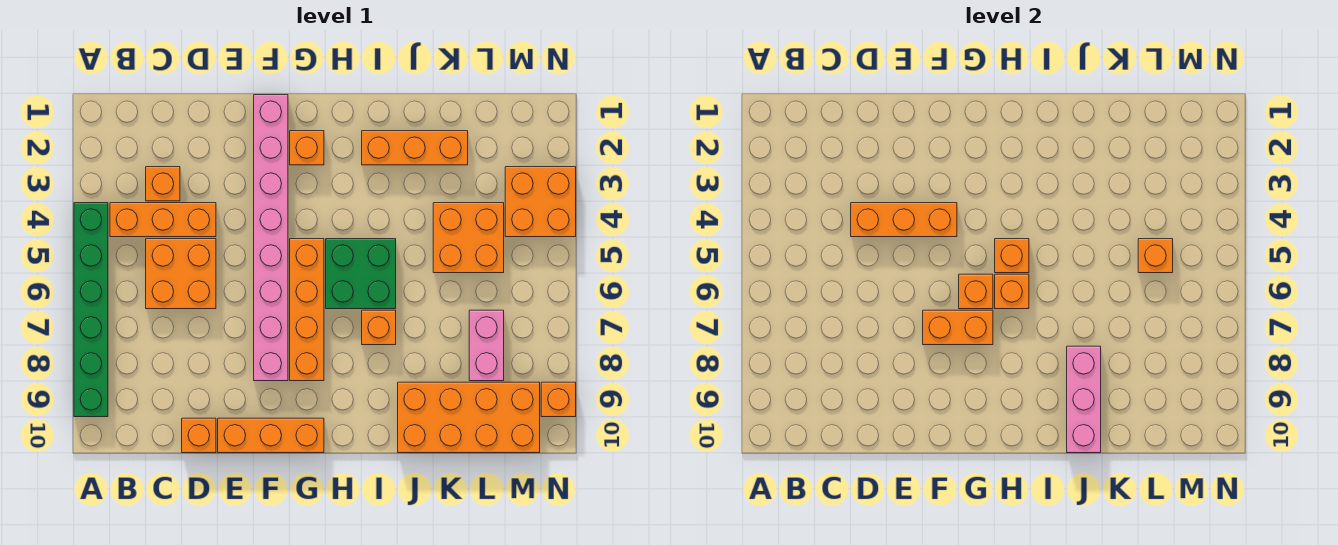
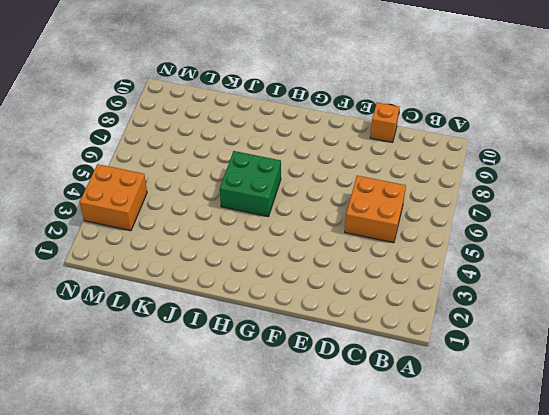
none -> green 1x6 brick [74,203,108,417]
none -> orange 1x3 brick [110,203,216,237]
none -> orange 1x1 brick [146,167,180,201]

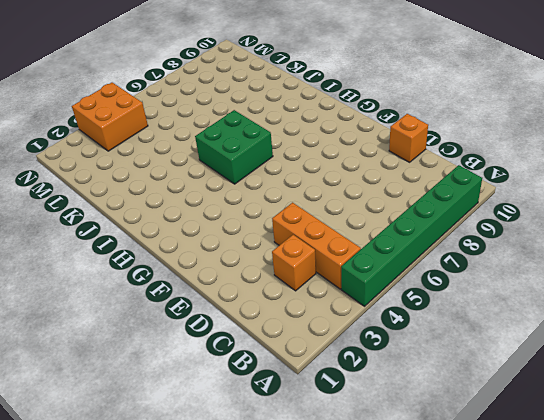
none -> orange 2x2 brick [146,239,216,309]
none -> orange 1x3 brick [218,418,324,453]
none -> pink 1x8 brick [254,95,288,381]

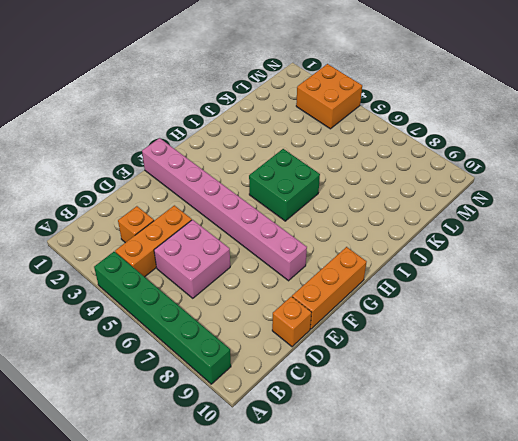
pink 2x2 brick [154,220,230,298] -> orange 2x2 brick [146,239,216,309]
none -> orange 1x1 brick [290,131,324,165]
none -> orange 1x4 brick [290,239,324,381]
none -> orange 1x3 brick [362,131,468,165]

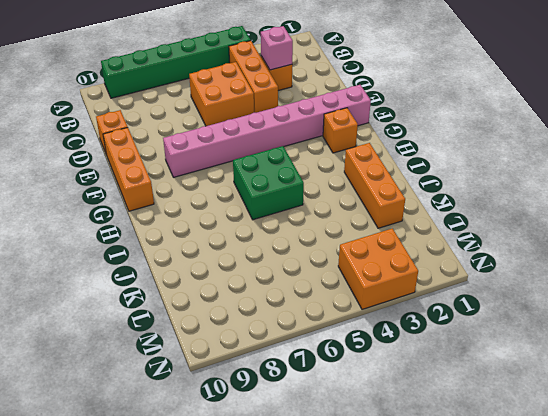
pink 1x1 brick [261,26,293,70] -> none
none -> orange 1x4 brick [290,239,324,381]
none -> orange 1x1 brick [362,310,396,345]
none -> orange 2x4 brick [398,382,540,453]

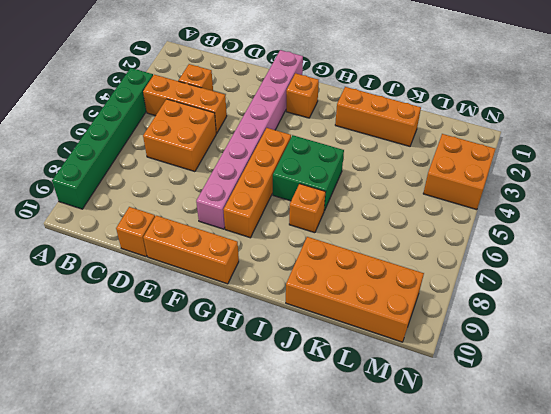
none -> orange 2x2 brick [433,203,504,273]
none -> pink 1x2 brick [469,310,504,381]
none -> orange 1x1 brick [541,382,576,417]

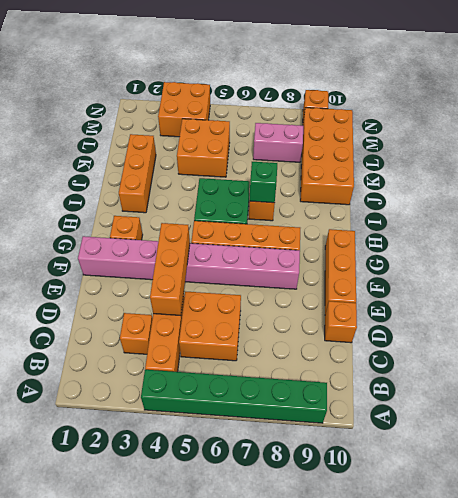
green 1x1 brick [250,162,277,203] -> none
none -> orange 1x2 brick [923,310,993,345]
none -> orange 1x1 brick [959,274,993,309]
none -> orange 1x1 brick [995,239,1029,273]

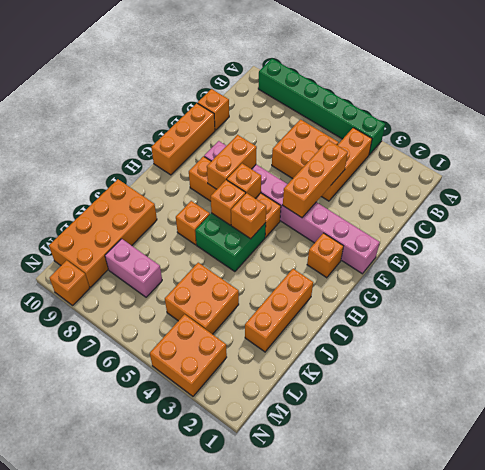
none -> orange 1x1 brick [146,167,180,201]
none -> pink 1x3 brick [1067,346,1101,453]
none -> orange 1x1 brick [1138,239,1173,273]

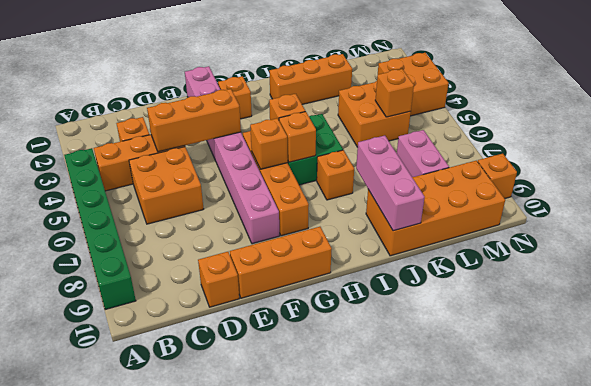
none -> orange 1x2 brick [923,310,993,345]

